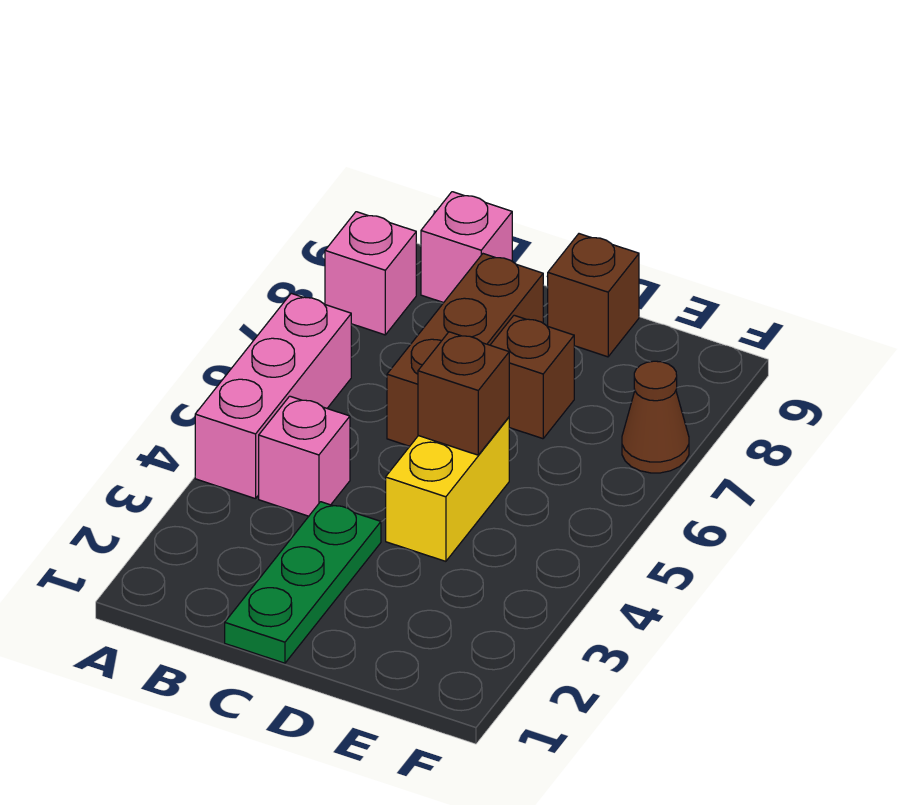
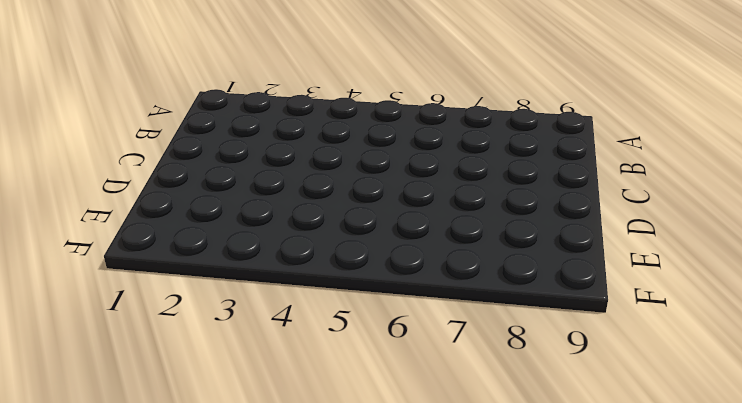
none -> pink 1x3 brick [195,293,351,499]
none -> pink 1x1 brick [325,212,416,335]

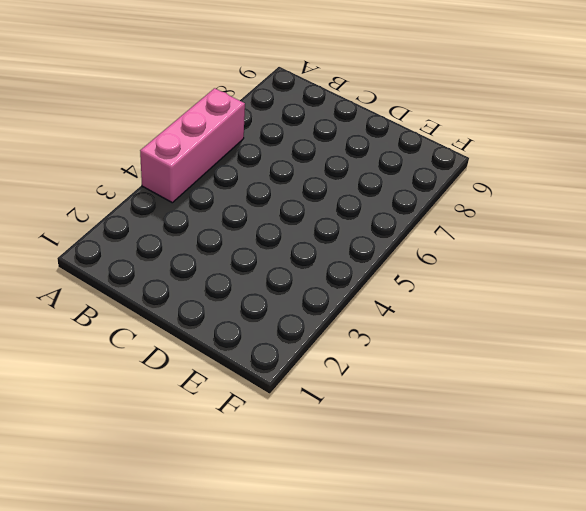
none -> pink 1x1 brick [325,212,416,335]
none -> pink 1x1 brick [259,396,350,516]

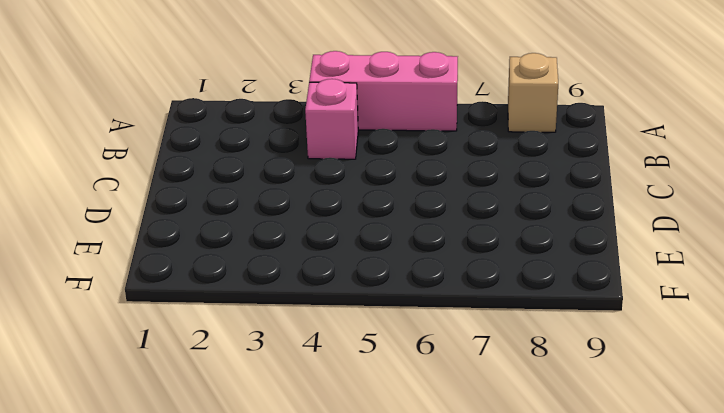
tan 1x1 brick [508,53,558,132] -> pink 1x1 brick [325,212,416,335]
none -> pink 1x1 brick [421,192,512,303]
none -> green 1x3 plate [225,502,381,663]

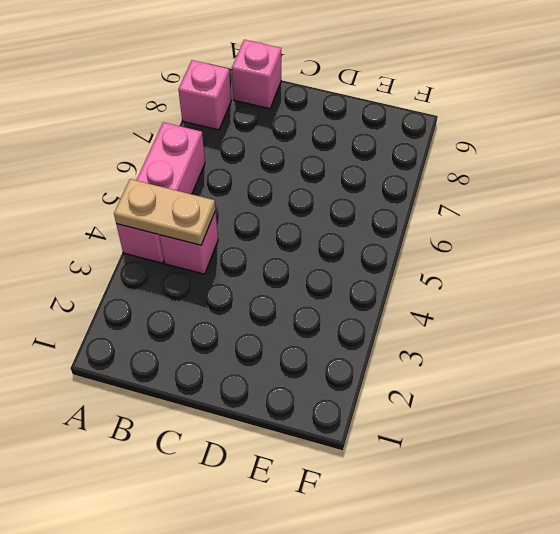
tan 1x2 plate [114,179,215,245] -> none
none -> green 1x3 plate [225,502,381,663]
none -> brown 1x3 brick [387,254,543,446]

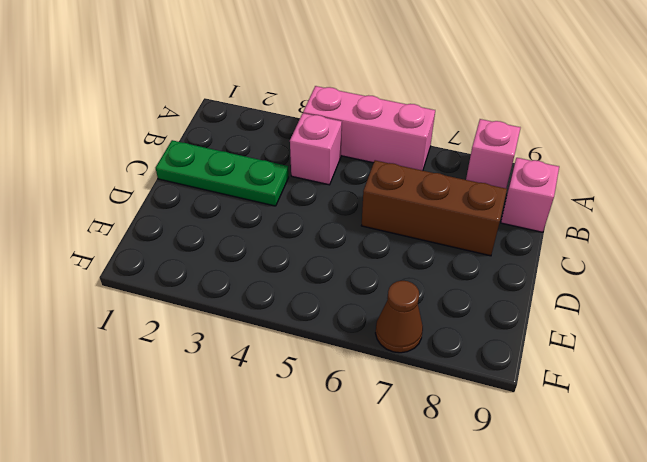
none -> yellow 1x2 brick [386,417,509,561]
none -> brown 1x1 brick [491,315,574,439]

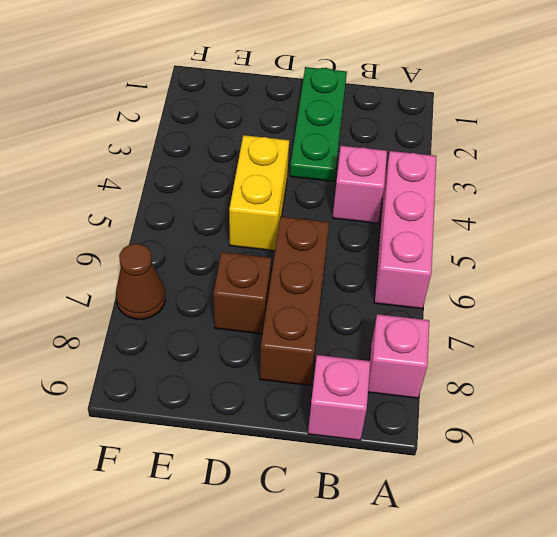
none -> brown 1x1 brick [548,234,639,357]
none -> brown 1x1 brick [418,332,509,455]

